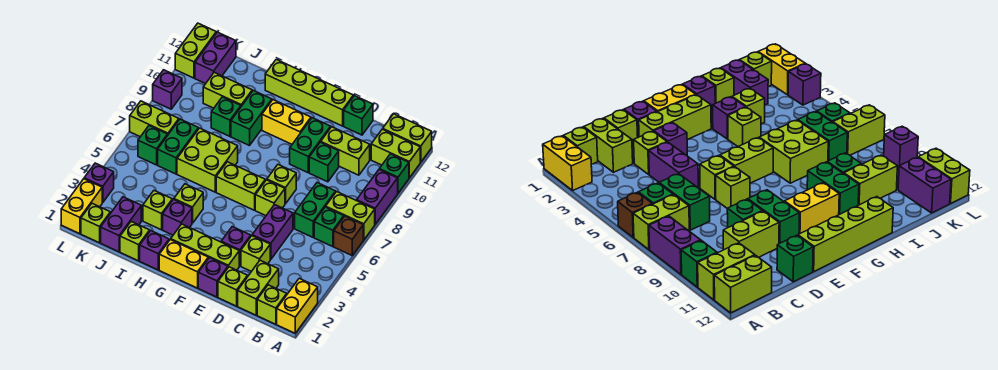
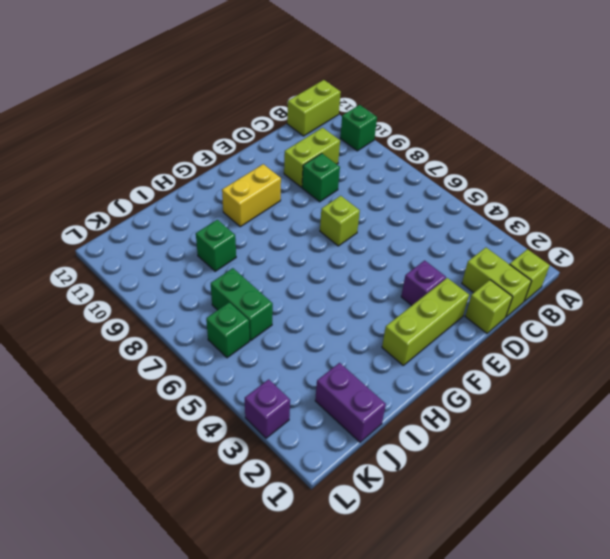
none -> yellow 1x2 brick [277,278,318,333]
none -> brown 1x1 brick [334,216,363,255]
none -> lime 1x2 brick [326,192,375,240]
none -> purple 1x2 brick [357,170,398,224]

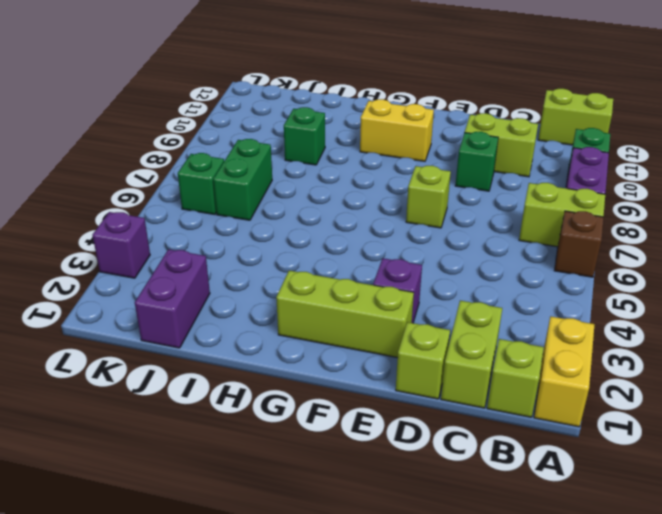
none -> lime 1x2 brick [371,129,420,178]
none -> green 1x1 brick [314,207,344,247]
none -> green 1x2 brick [295,183,336,237]
none -> lime 1x1 brick [241,236,270,271]

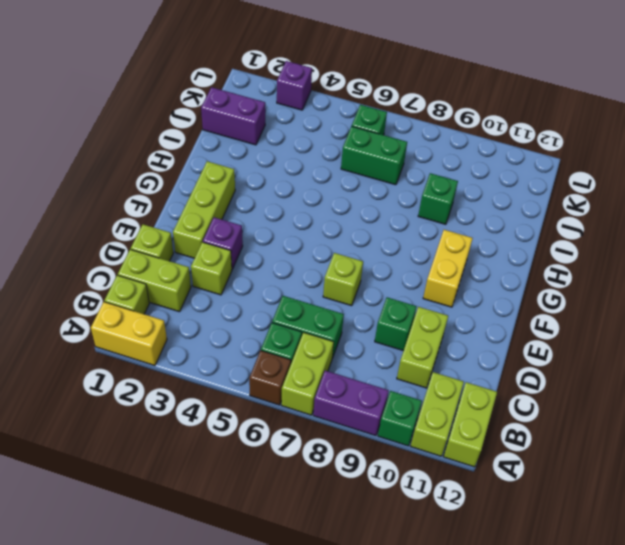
none -> purple 1x2 brick [252,205,293,260]
none -> green 1x1 brick [344,96,373,135]
none -> purple 1x1 brick [198,258,228,297]
none -> lime 1x1 brick [255,180,285,216]

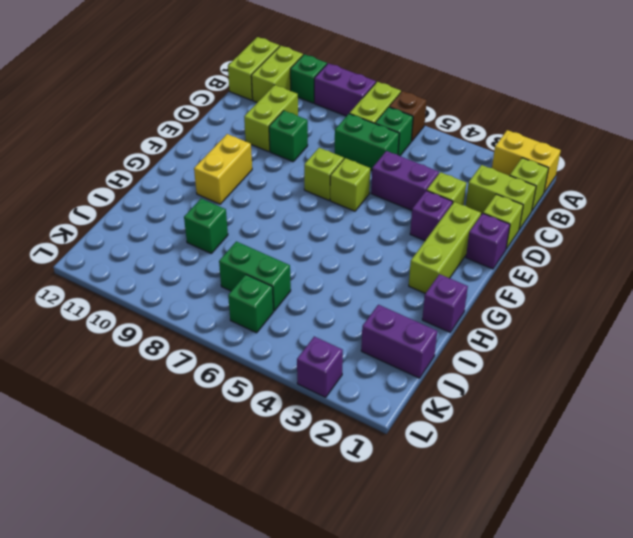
none -> green 1x1 brick [344,96,373,135]
none -> green 1x2 brick [290,118,331,173]
none -> lime 1x4 brick [265,59,353,126]
none -> yellow 1x2 brick [159,239,208,288]

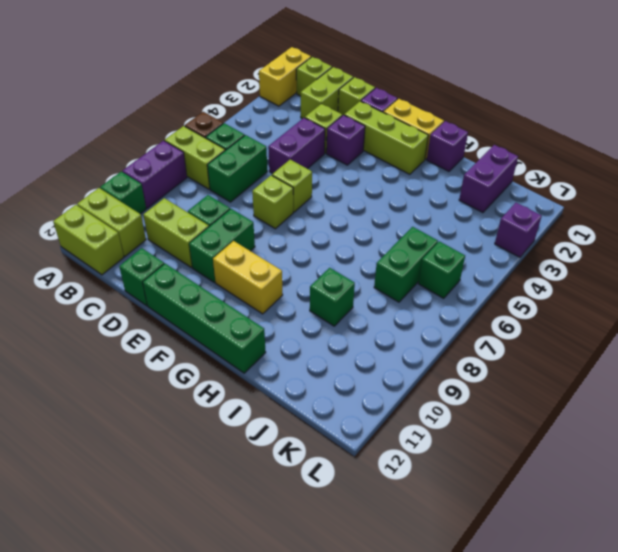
green 1x4 brick [143,264,266,373] -> lime 1x4 brick [265,59,353,126]
none -> lime 1x2 brick [216,162,265,210]
none -> purple 1x1 brick [163,199,192,235]
none -> lime 1x1 brick [174,184,203,223]
none -> lime 2x2 brick [177,128,238,192]

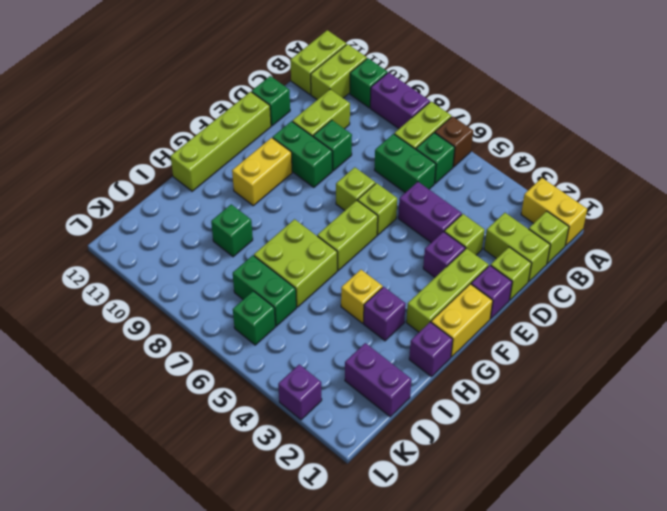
yellow 1x1 brick [341,270,383,323] -> lime 1x1 brick [174,184,203,223]
none -> green 1x2 brick [231,91,272,146]
none -> lime 1x1 brick [120,222,150,261]
none -> lime 1x1 brick [143,191,172,230]
none -> lime 1x2 brick [203,72,252,108]

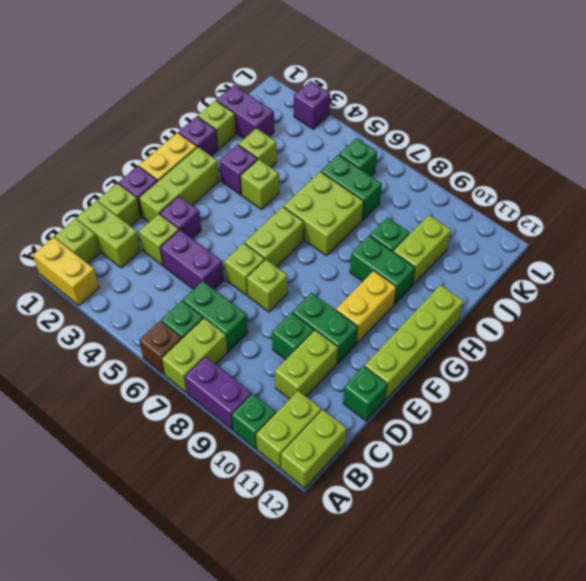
none -> lime 1x1 brick [81,204,110,243]
none -> lime 1x2 brick [130,101,179,137]
none -> purple 1x2 brick [195,32,236,84]
none -> yellow 1x2 brick [61,179,102,234]

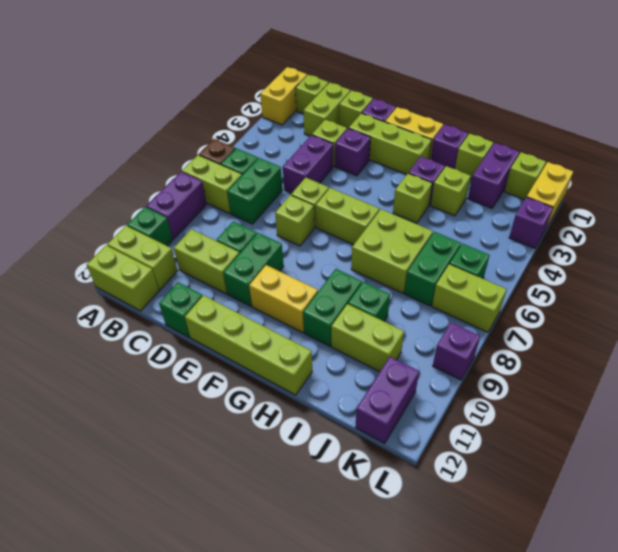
none -> lime 1x2 brick [175,23,216,78]

